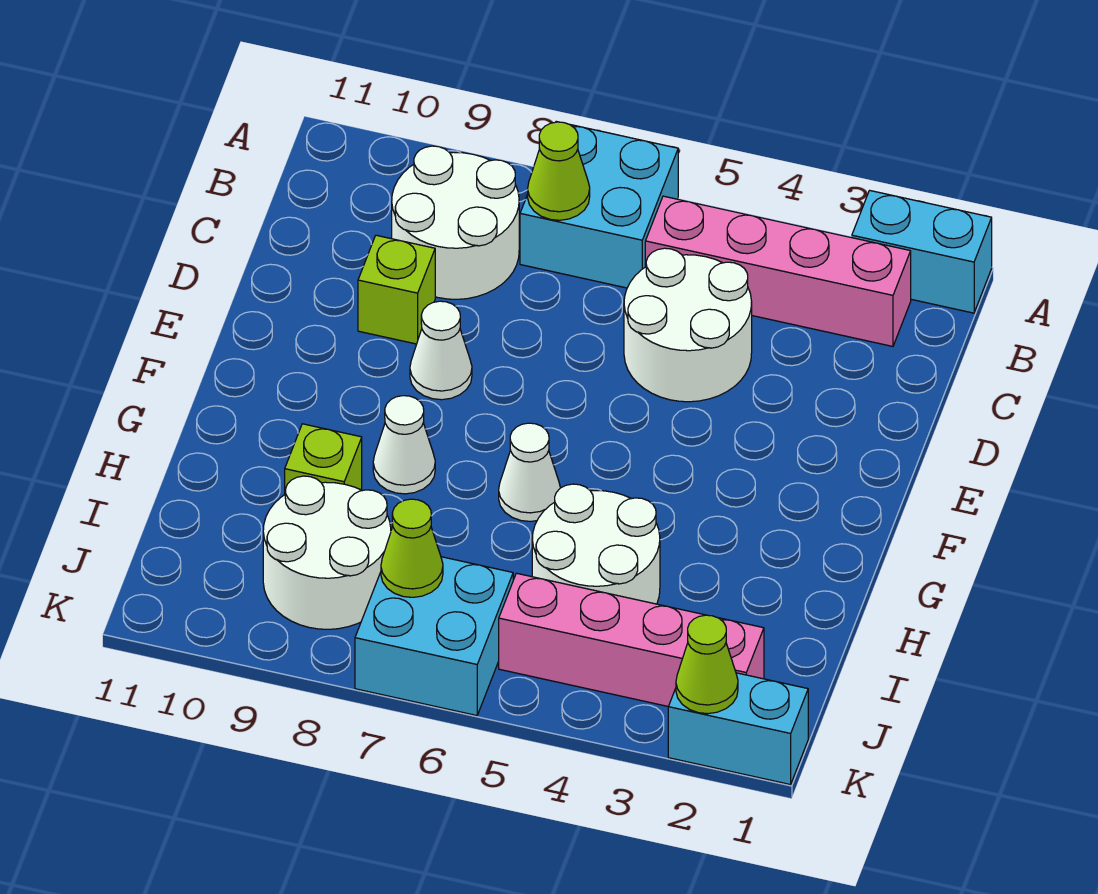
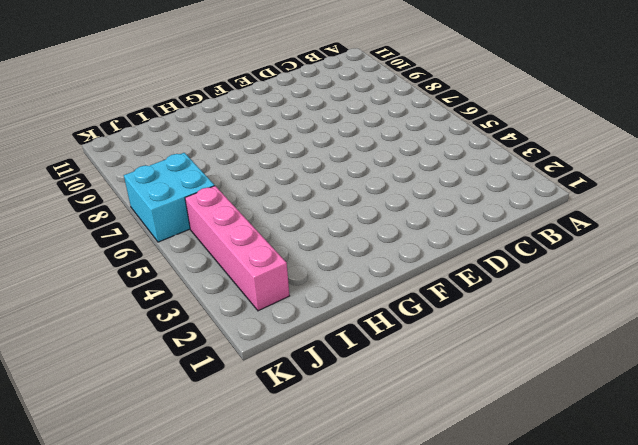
none -> cyan 1x2 brick [852,190,992,313]
none -> cyan 2x2 brick [520,121,678,288]
none -> pink 1x4 brick [645,196,911,346]

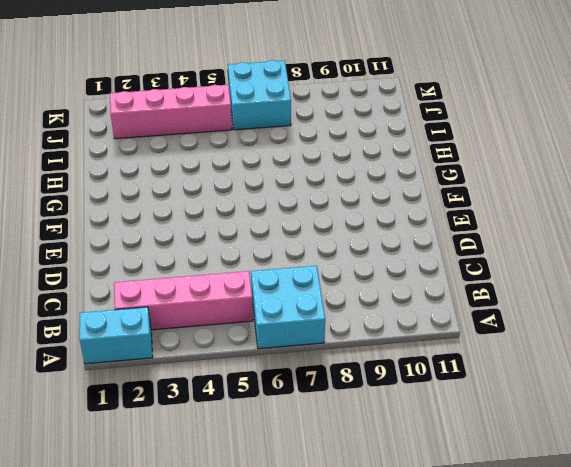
none -> white 2x2 round brick [392,146,519,299]
none -> white 2x2 round brick [624,248,752,402]
none -> lime 1x1 brick [358,235,435,344]

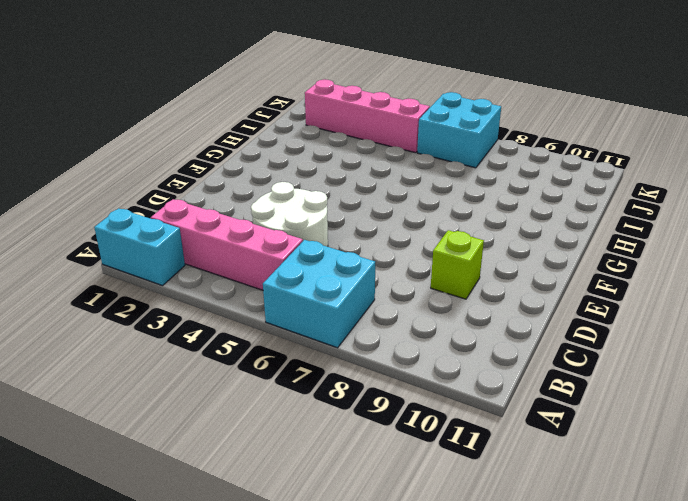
none -> white 2x2 round brick [392,146,519,299]
none -> white 1x1 cone [410,301,472,400]
none -> white 1x1 cone [499,423,560,521]

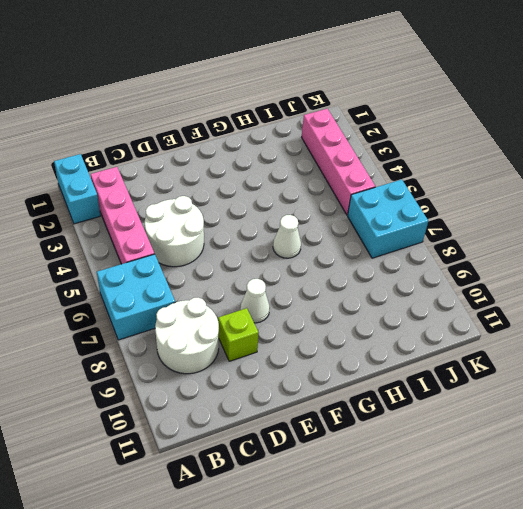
none -> white 1x1 cone [373,396,435,494]
none -> white 2x2 round brick [532,484,660,604]
none -> lime 1x1 brick [285,424,362,490]

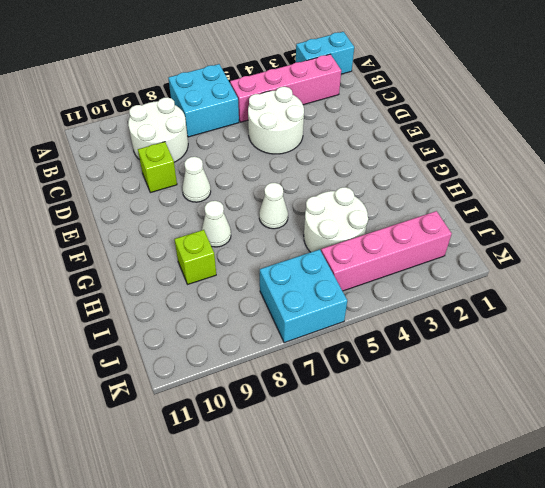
none -> white 2x2 round brick [263,476,391,629]
none -> cyan 1x2 brick [668,673,808,785]
none -> lime 1x1 cone [528,122,590,220]

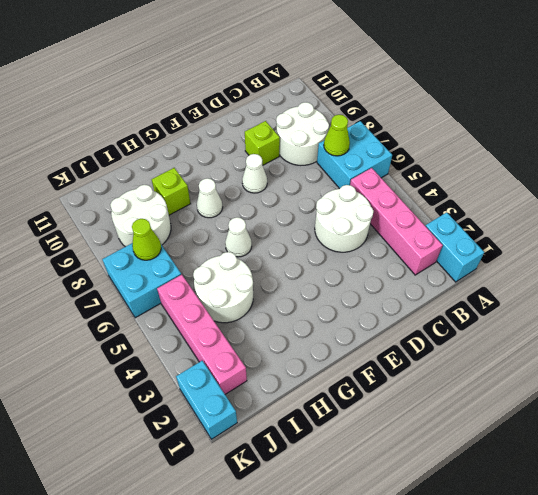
none -> lime 1x1 cone [676,615,738,714]

